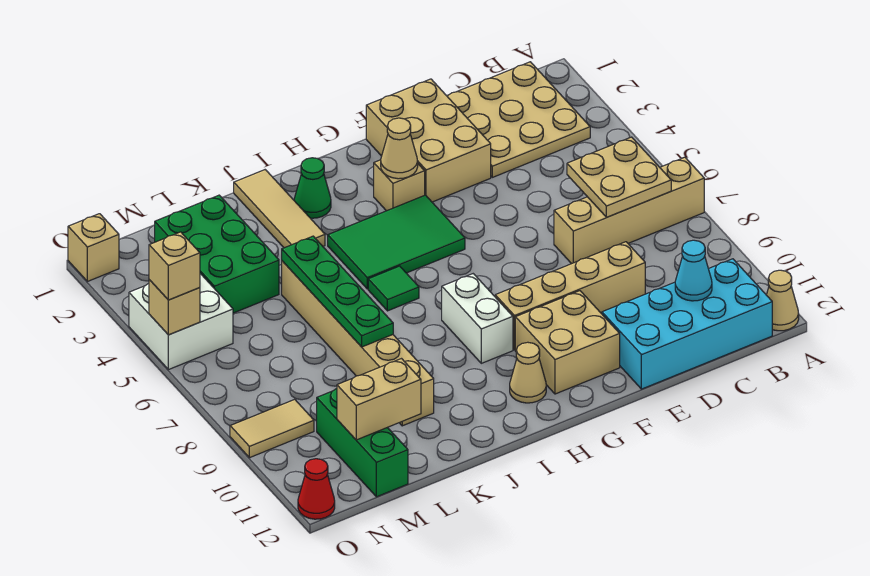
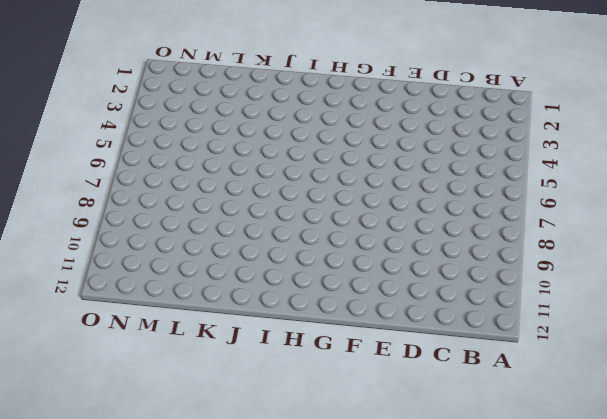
none -> tan 1x4 brick [554,157,704,264]
none -> tan 1x1 cone [767,270,799,331]
none -> tan 3x3 plate [447,62,590,177]

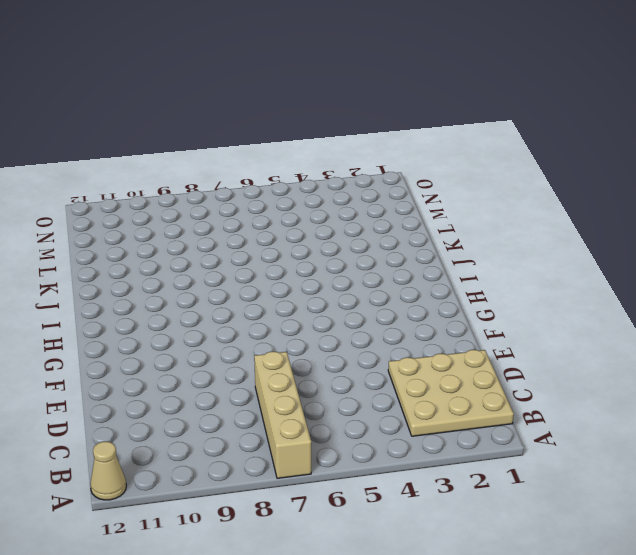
none -> cyan 2x4 brick [602,259,772,389]
none -> tan 1x4 brick [495,242,645,350]
none -> tan 2x3 brick [366,79,491,202]

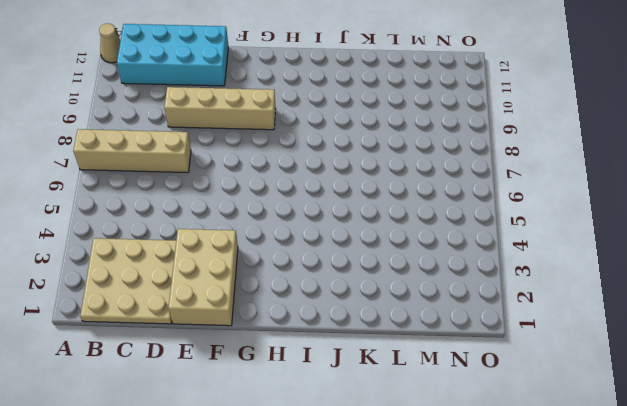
none -> tan 2x2 brick [515,291,620,394]
none -> tan 1x1 brick [374,160,425,211]
none -> green 2x3 tile [328,195,465,289]

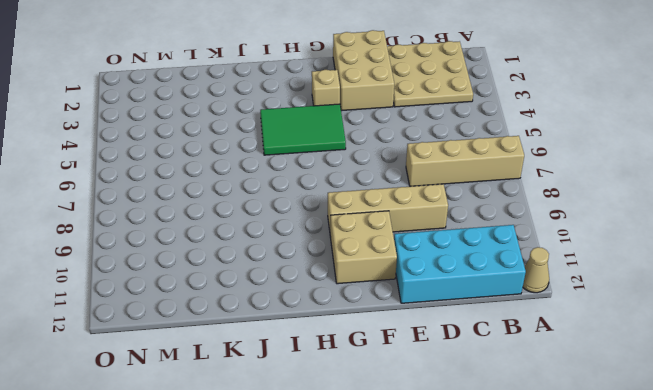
none -> white 1x2 brick [442,274,513,363]
none -> tan 1x1 cone [510,342,546,403]
none -> green 1x1 cone [294,158,331,218]

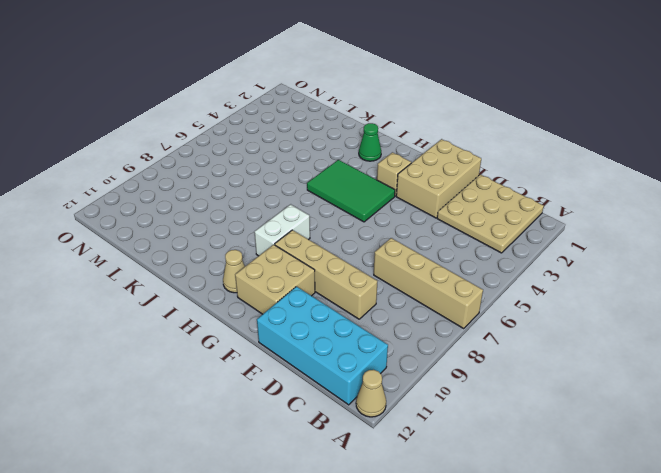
none -> green 1x1 tile [368,266,419,311]
none -> tan 1x3 tile [234,170,325,248]
none -> tan 1x6 brick [282,261,434,426]

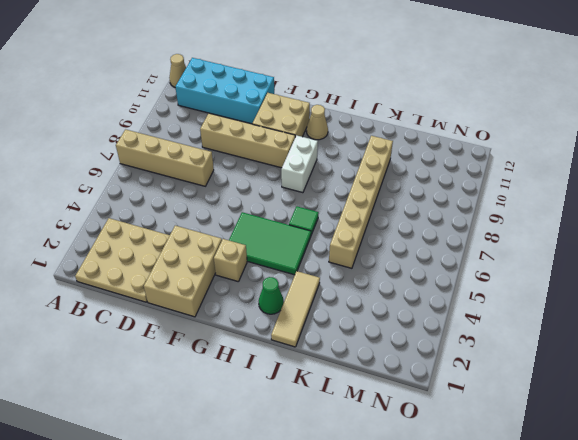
none -> green 2x3 brick [155,195,279,313]
none -> green 1x3 brick [317,389,408,497]
none -> white 2x2 brick [129,274,233,370]

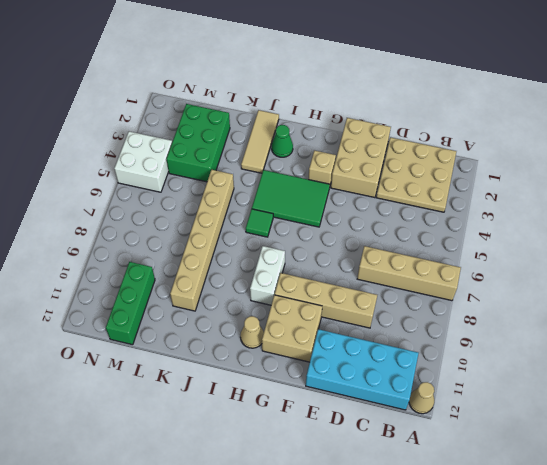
none -> tan 1x2 tile [230,399,314,458]
none -> tan 1x1 brick [68,214,119,282]
none -> red 1x1 cone [298,459,335,519]

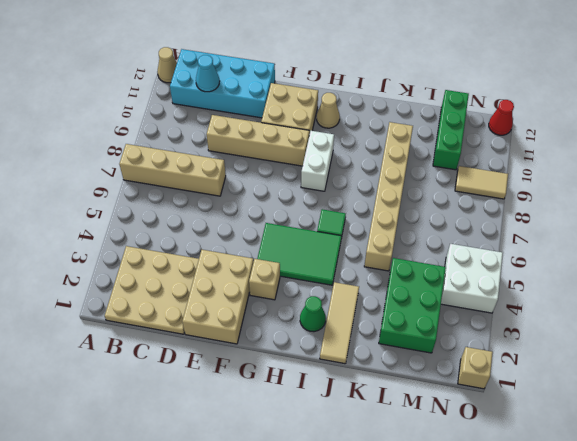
none -> tan 2x2 plate [567,137,671,217]
none -> tan 1x1 cone [381,118,418,179]
none -> green 1x4 plate [282,236,393,347]

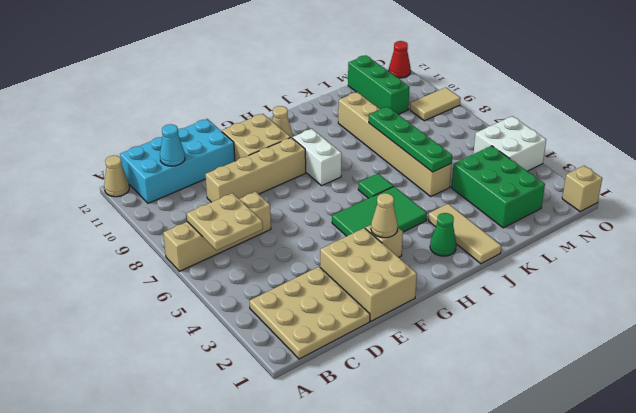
none -> tan 1x2 brick [337,359,421,440]
none -> tan 1x1 brick [149,280,200,335]
none -> tan 1x1 brick [149,232,200,300]

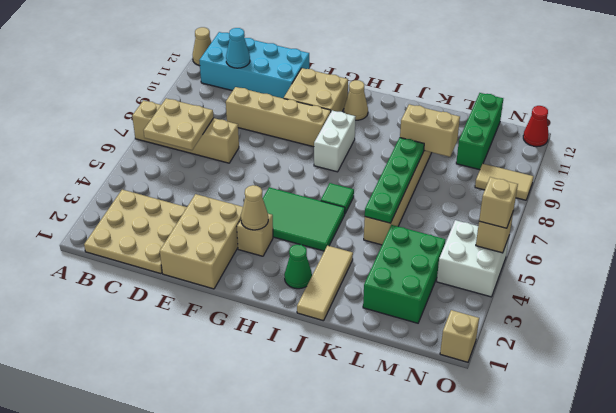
tan 1x2 brick [400,104,460,157] -> tan 1x2 brick moved to [337,359,421,440]

